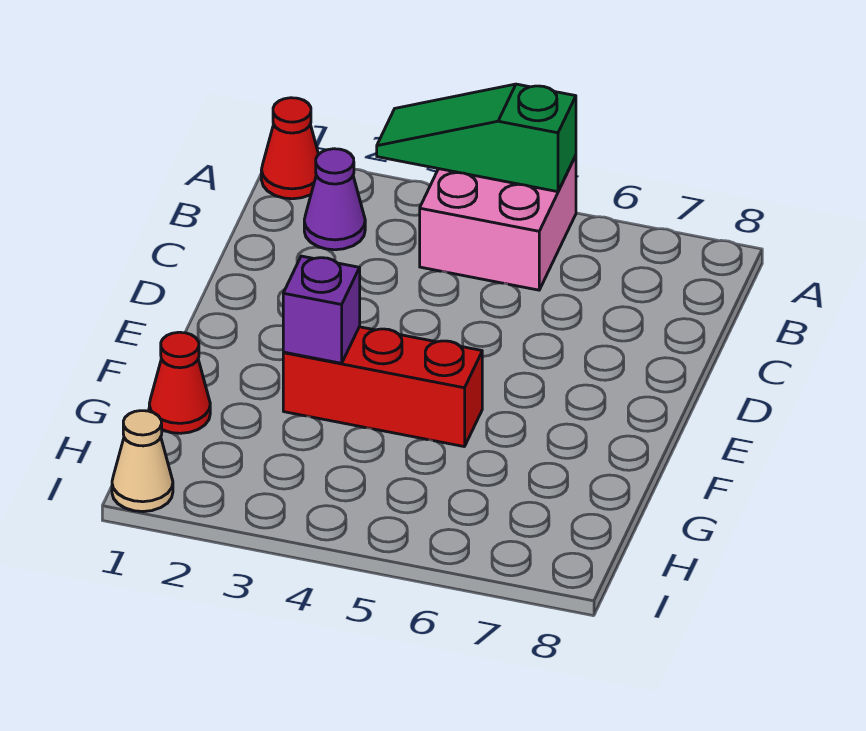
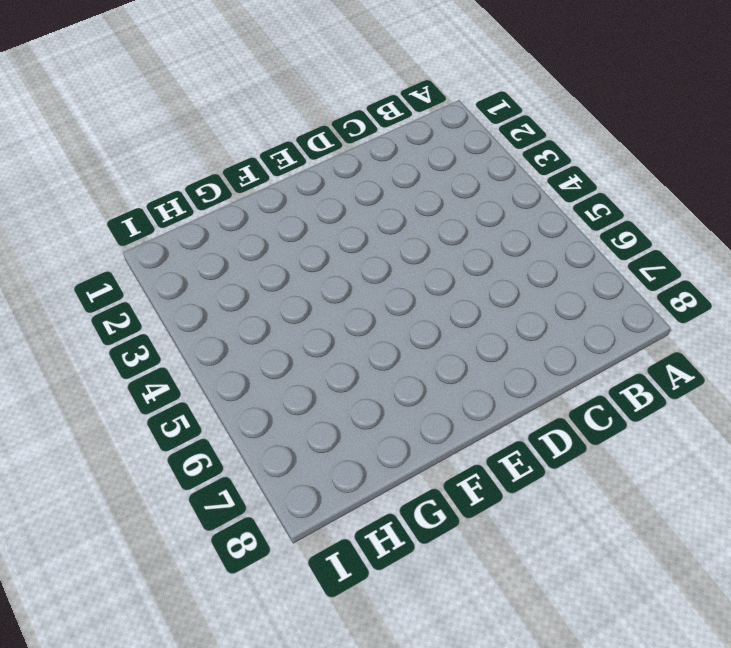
none -> red 1x1 cone [261,98,319,199]
none -> pink 2x2 brick [420,156,576,290]

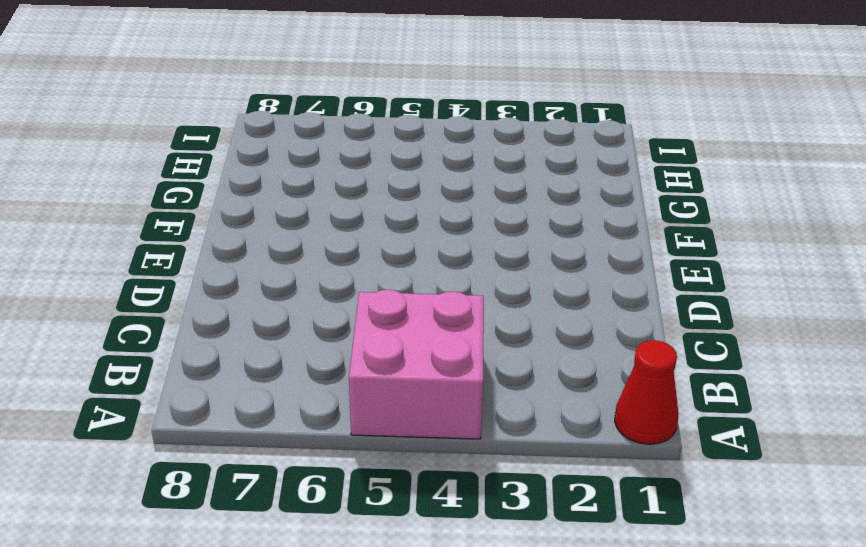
none -> purple 1x1 cone [304,149,365,250]
none -> red 1x3 brick [283,327,482,447]

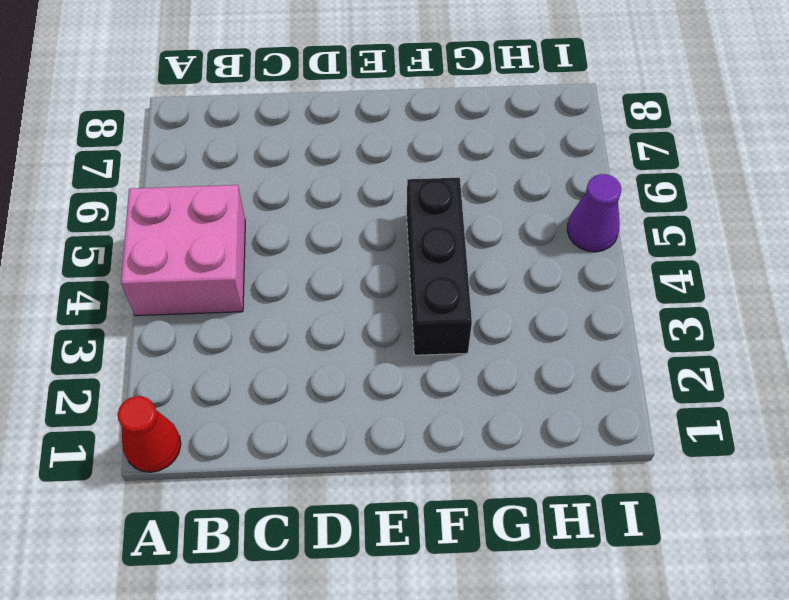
black 1x3 brick [407,178,472,355] -> red 1x3 brick [283,327,482,447]
purple 1x1 cone [567,174,621,252] -> purple 1x1 cone moved to [304,149,365,250]
none -> red 1x1 cone [149,332,210,433]
none -> tan 1x1 cone [112,411,173,512]

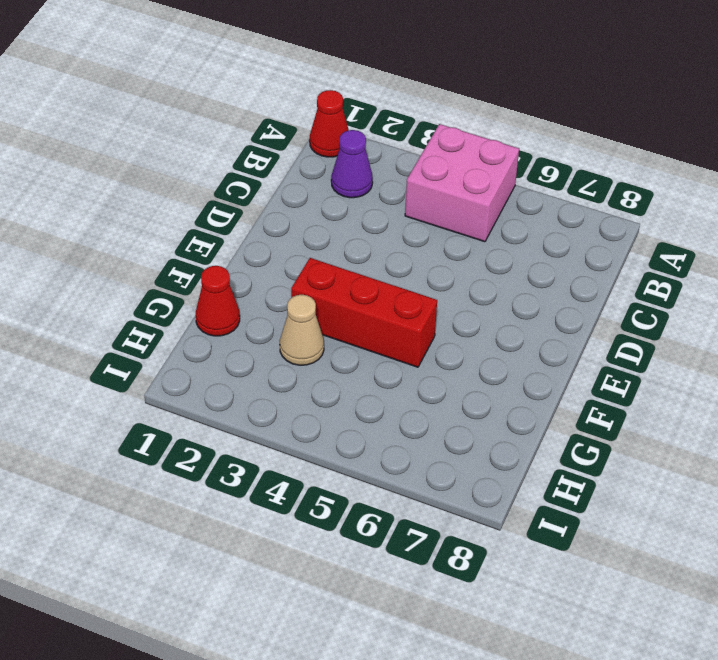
tan 1x1 cone [280,295,324,365] -> tan 1x1 cone moved to [112,411,173,512]
none -> green 1x3 slope [377,84,576,192]
none -> purple 1x1 brick [283,256,360,363]

